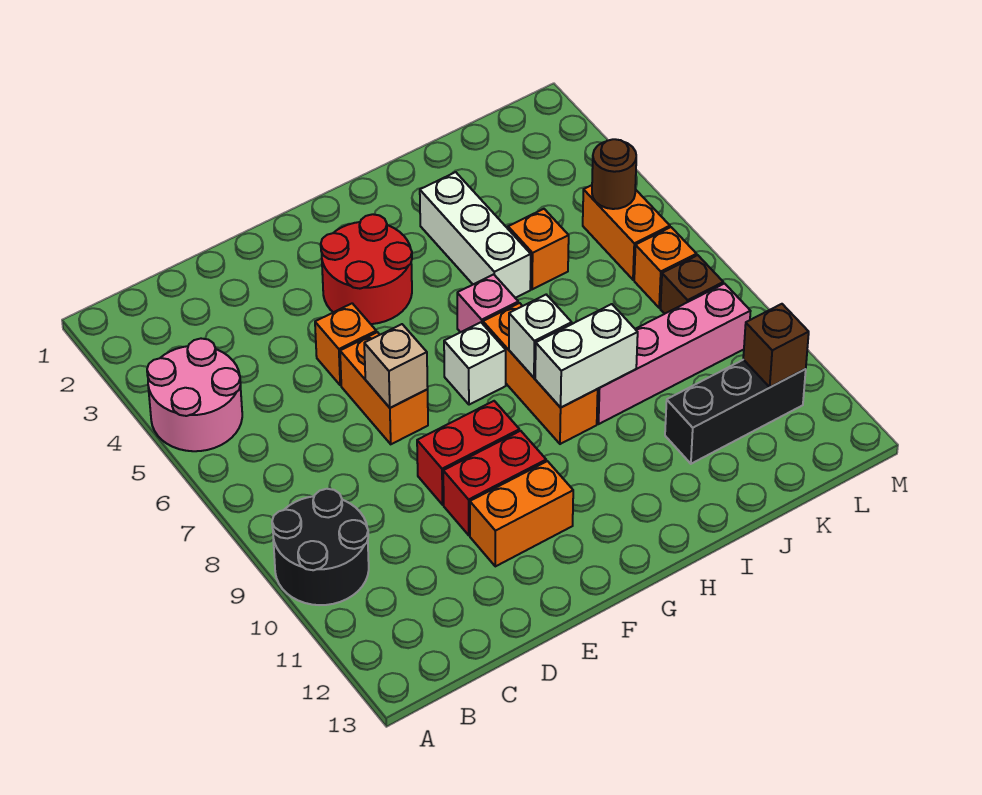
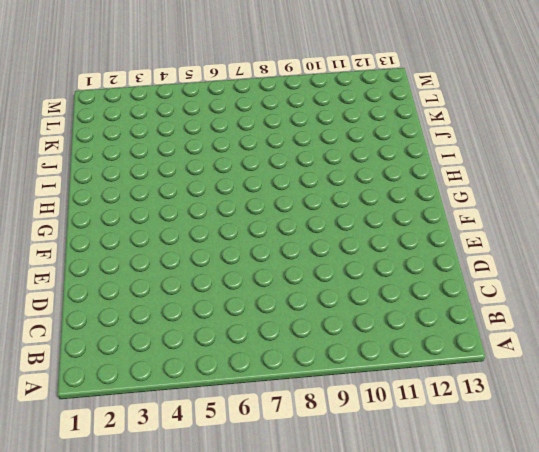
none -> pink 2x2 round brick [147,339,242,451]
none -> black 2x2 round brick [272,489,369,605]
none -> orange 1x1 brick [315,303,376,385]

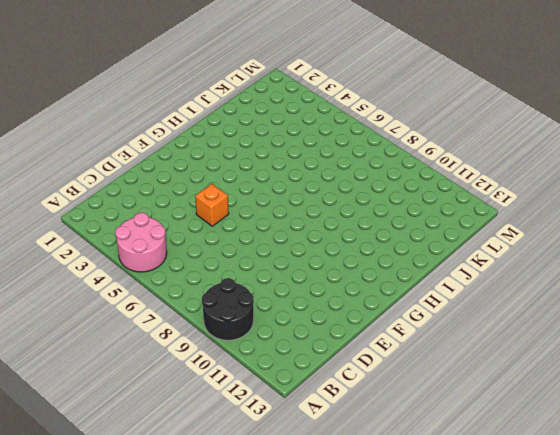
none -> orange 1x2 brick [340,332,428,444]
none -> red 1x2 brick [417,401,519,505]
none -> red 1x2 brick [443,431,546,535]

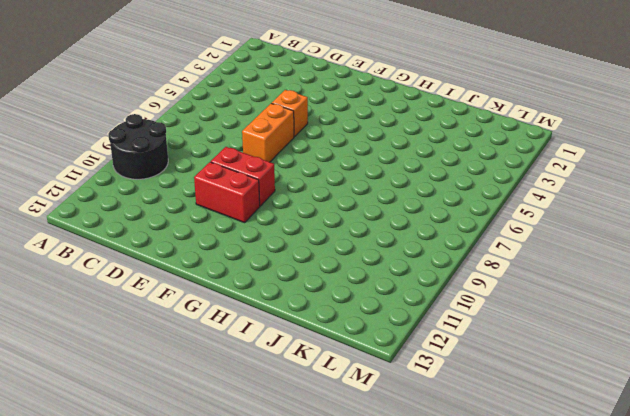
none -> pink 2x2 round brick [147,339,242,451]
none -> orange 1x2 brick [470,461,573,566]
none -> red 2x2 round brick [321,214,412,324]

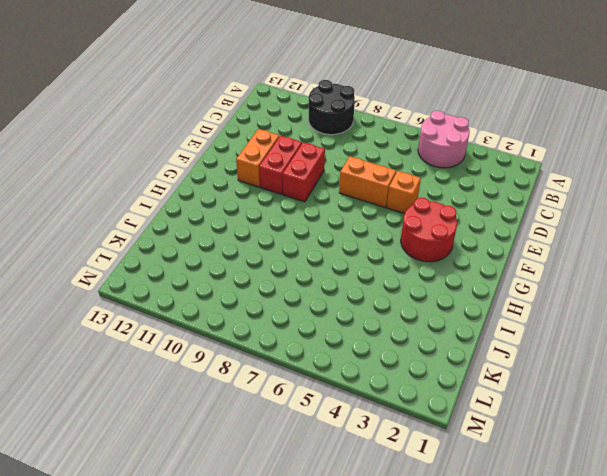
none -> white 1x1 brick [444,322,506,405]
none -> pink 1x1 brick [457,274,518,332]
none -> orange 1x3 brick [483,303,598,444]

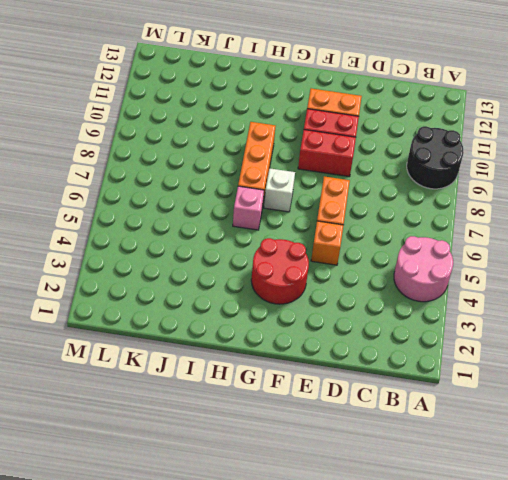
none -> white 1x3 brick [420,172,531,298]
none -> pink 1x4 brick [597,284,751,424]
none -> orange 1x1 brick [508,209,569,289]

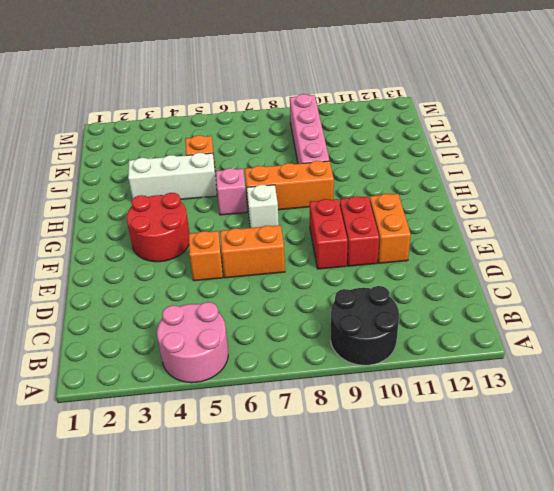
none -> black 1x3 brick [665,360,806,464]
none -> orange 1x2 brick [583,185,670,280]
none -> orange 1x1 brick [634,227,696,308]

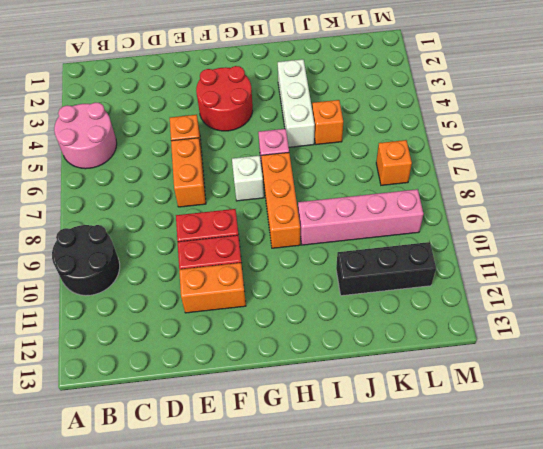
none -> orange 1x2 brick [583,185,670,280]
none -> brown 1x1 brick [661,255,723,314]
none -> tan 1x1 brick [364,324,428,408]

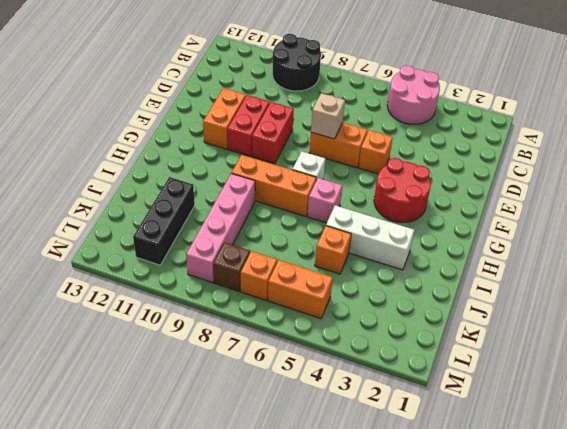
none -> white 1x1 brick [509,295,572,378]
none -> white 1x2 brick [535,304,638,408]
none -> brown 1x1 round brick [592,139,636,209]

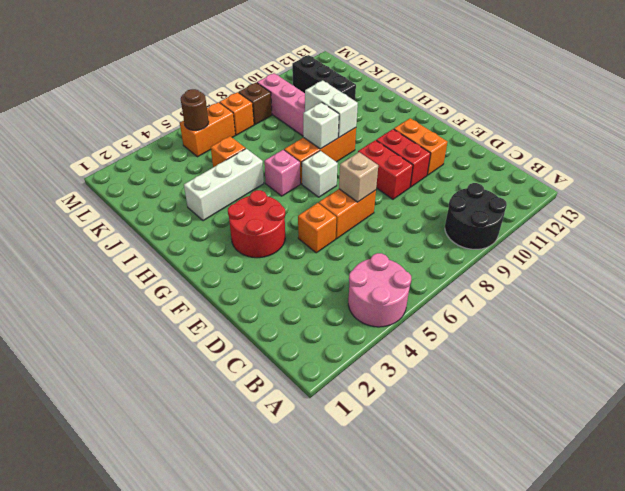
none -> brown 1x1 brick [743,304,809,387]

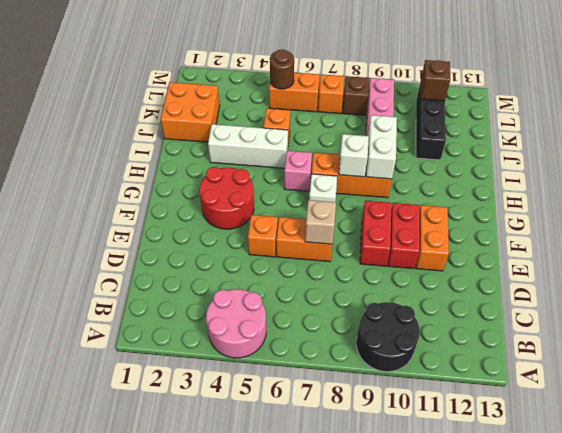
orange 2x2 brick [161,82,220,142] -> none

